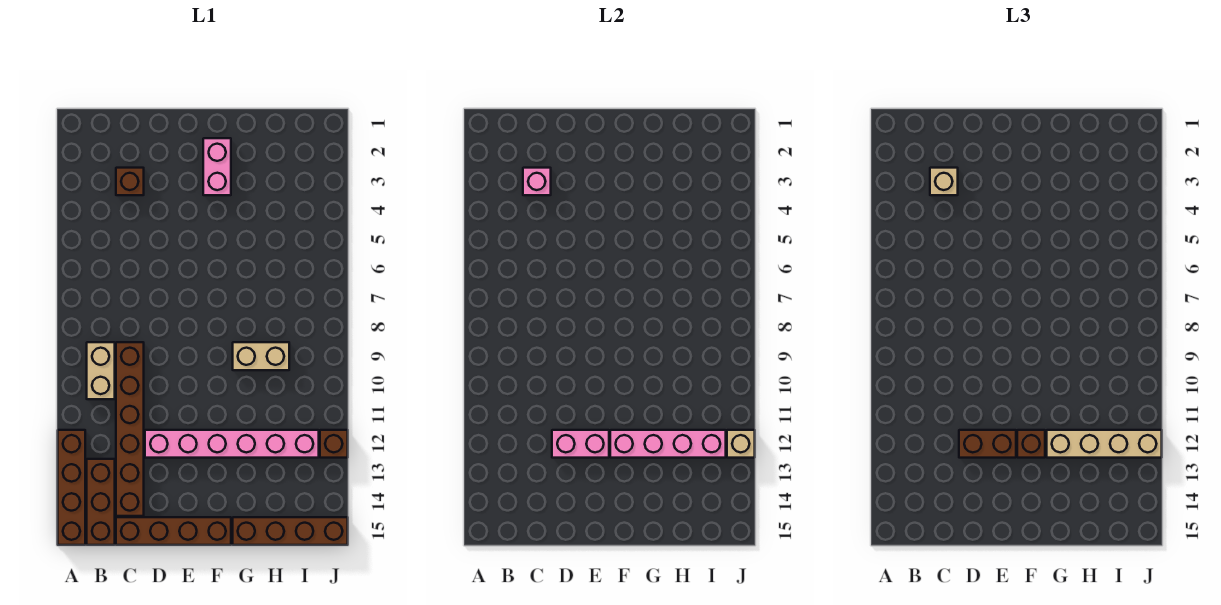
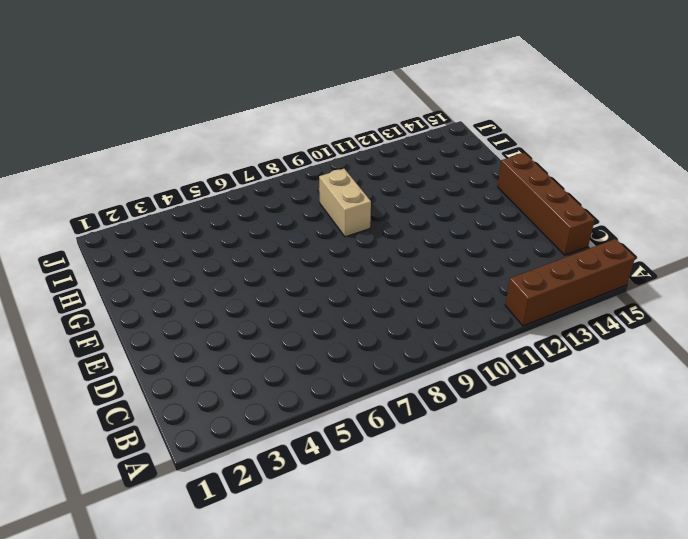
none -> tan 1x2 brick [87,342,115,399]
none -> brown 1x3 brick [87,459,115,545]
none -> brown 1x1 brick [116,168,144,195]

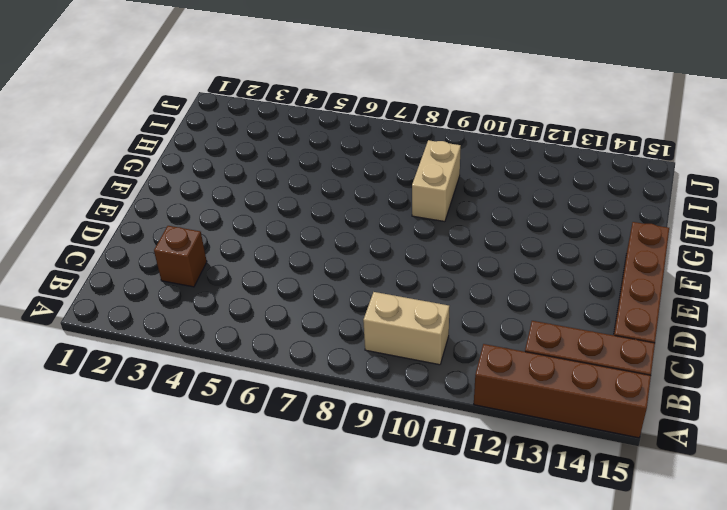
none -> brown 1x6 brick [116,342,144,516]
none -> pink 1x6 brick [145,430,319,458]
none -> pink 1x2 brick [203,138,231,195]

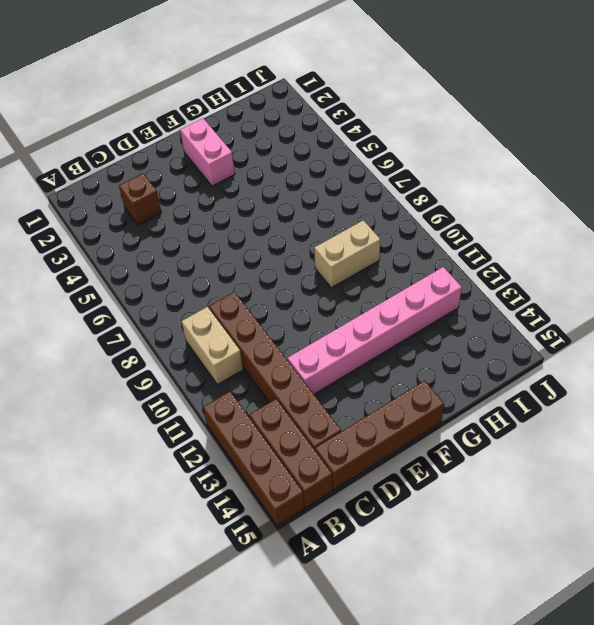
none -> brown 1x4 brick [233,517,348,545]
none -> brown 1x1 brick [320,430,348,458]
none -> pink 1x1 brick [523,168,551,195]

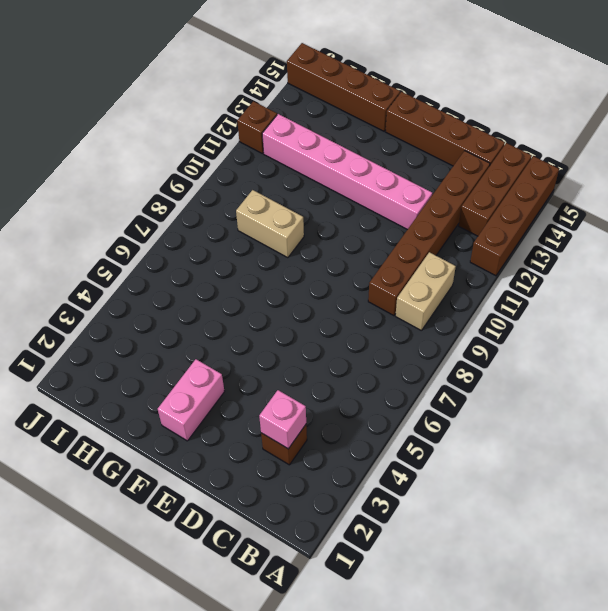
none -> pink 1x2 brick [552,430,609,458]
none -> pink 1x4 brick [610,430,726,458]
none -> tan 1x1 brick [727,430,755,458]

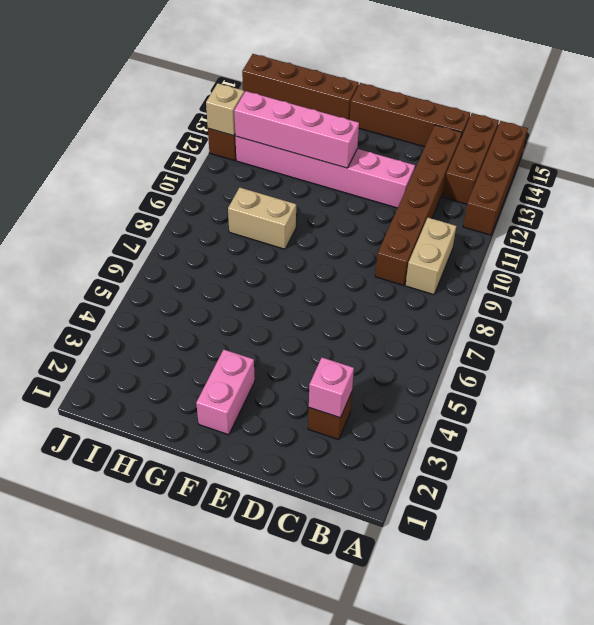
none -> pink 1x2 brick [552,430,609,458]
none -> tan 1x1 brick [930,168,958,195]
none -> brown 1x2 brick [959,430,1016,458]

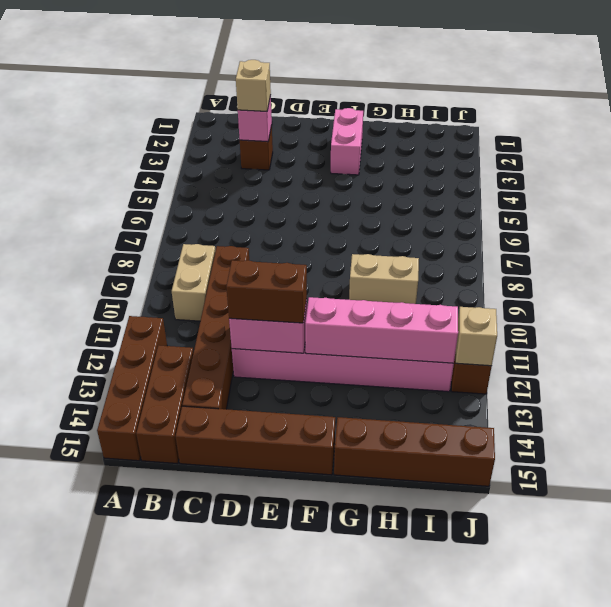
none -> brown 1x1 brick [1017,430,1045,458]
none -> tan 1x4 brick [1047,430,1162,458]

